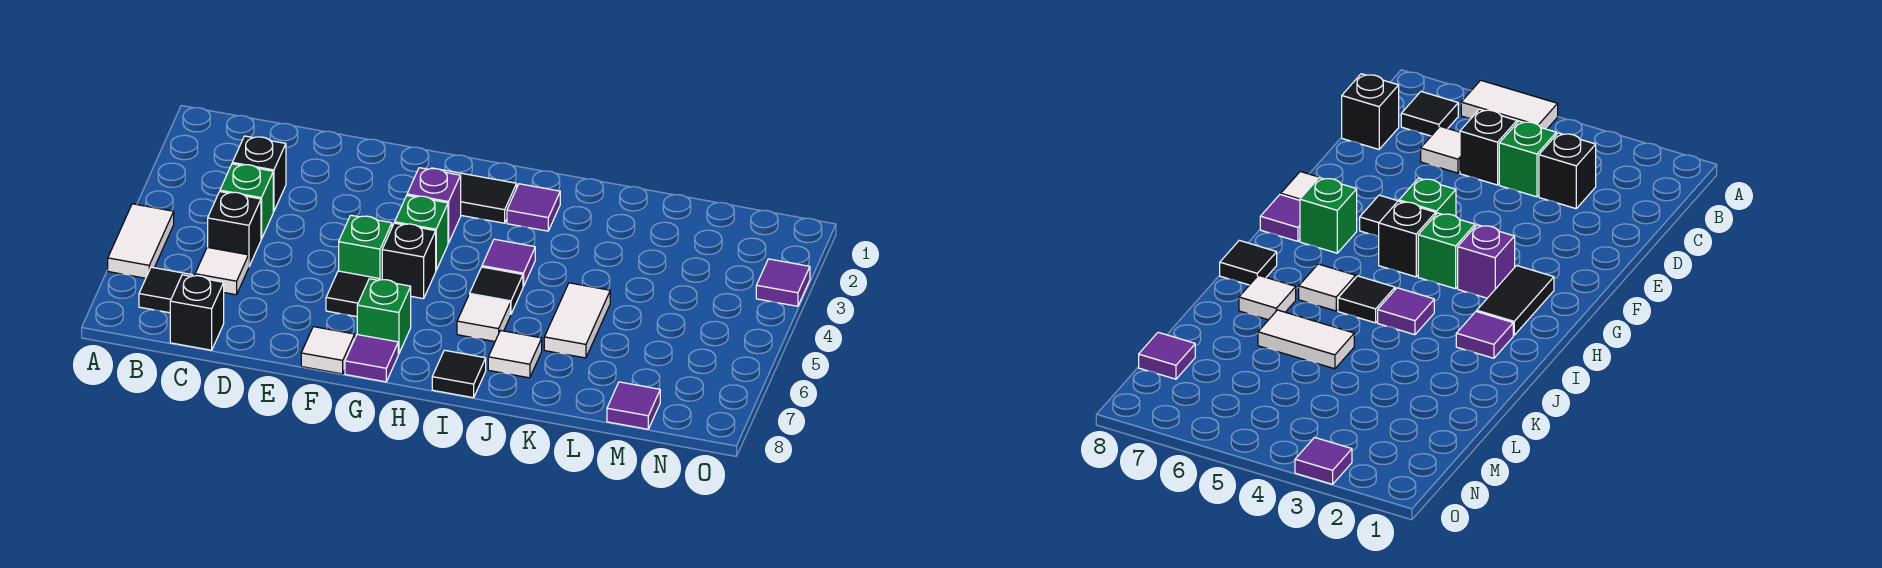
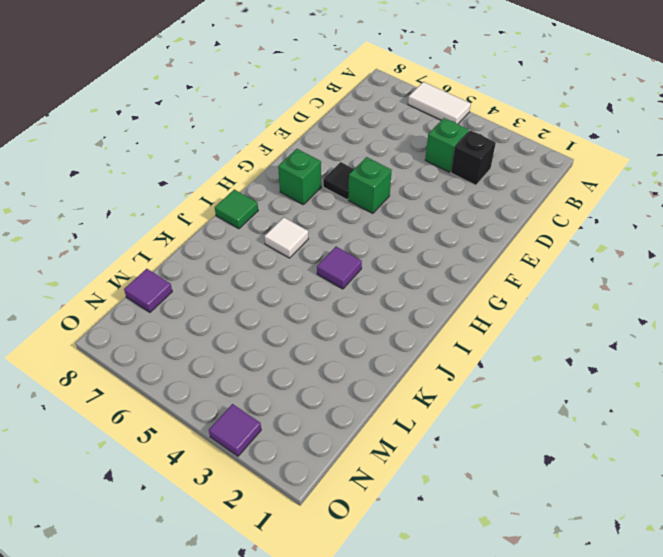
green 1x1 tile [215,190,258,229] -> black 1x1 tile [432,350,486,398]
none -> black 1x1 tile [139,267,192,313]
none -> black 1x1 brick [208,192,261,266]
none -> white 1x1 tile [195,247,249,295]

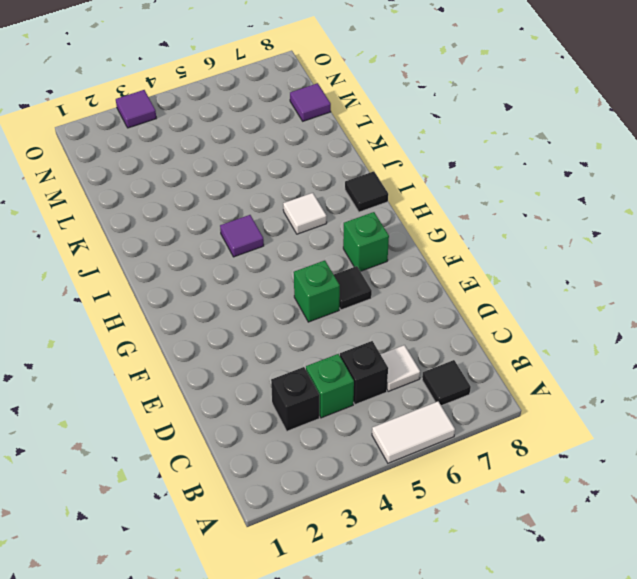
none -> black 1x1 brick [170,275,224,350]
none -> white 1x1 tile [301,327,355,374]
none -> black 1x2 tile [431,168,517,223]

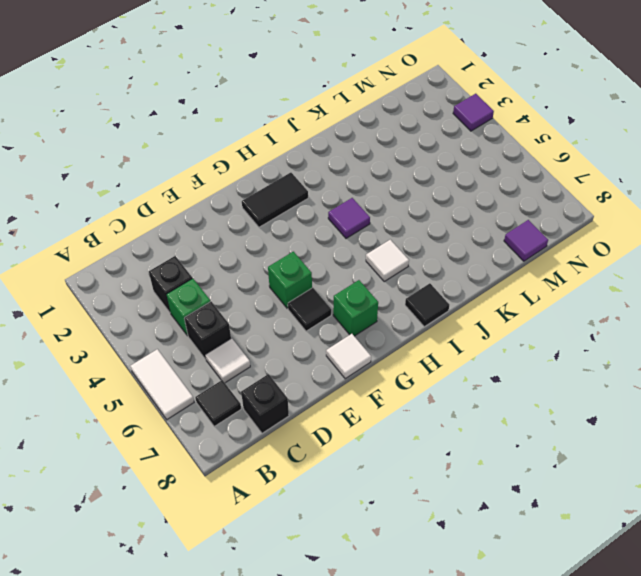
none -> purple 1x1 brick [407,168,461,243]
none -> green 1x1 brick [395,196,448,270]
none -> black 1x1 brick [382,223,436,299]

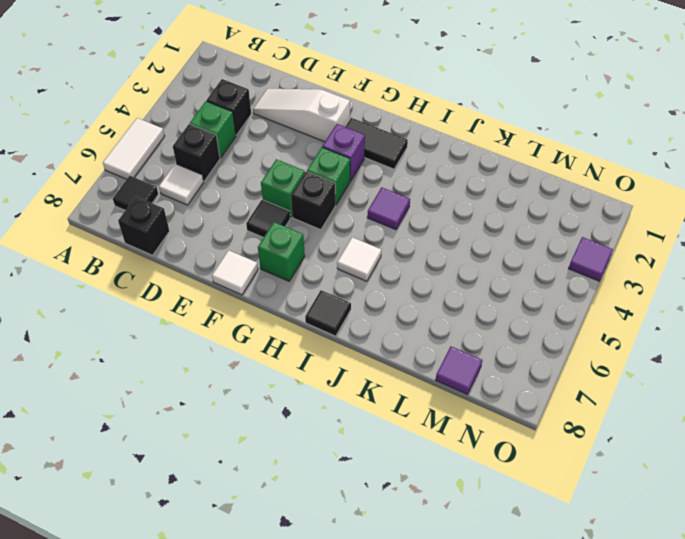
white 1x3 slope [253,89,350,142] -> none
none -> purple 1x1 tile [345,335,398,382]
none -> purple 1x1 tile [507,184,560,231]
none -> black 1x1 tile [470,267,523,314]

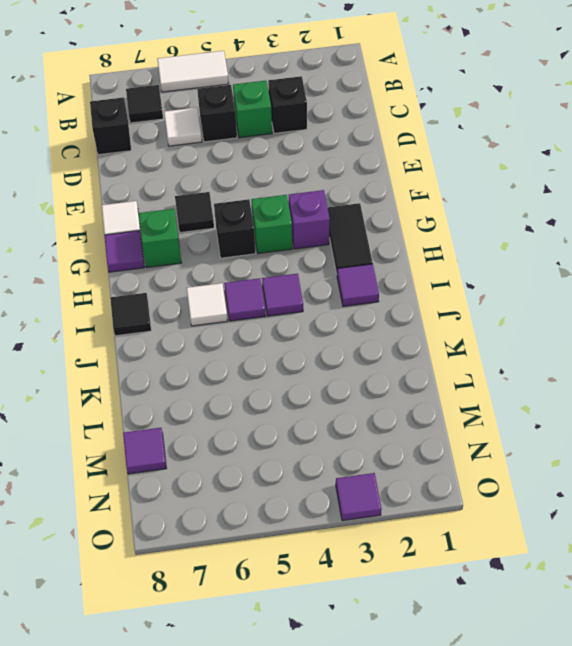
purple 1x1 tile [224,278,265,321] -> black 1x1 tile [470,267,523,314]
none -> green 1x1 brick [339,215,392,280]
none -> white 1x1 tile [488,330,542,378]
none -> white 1x2 tile [544,283,610,358]

